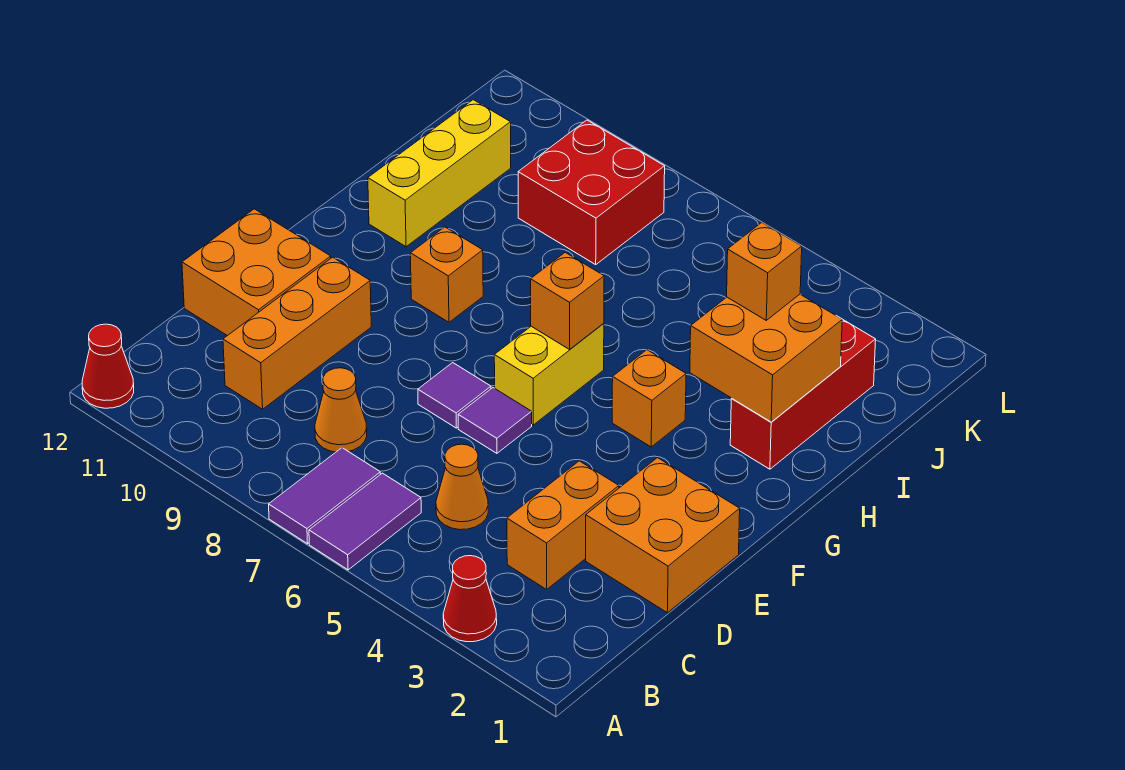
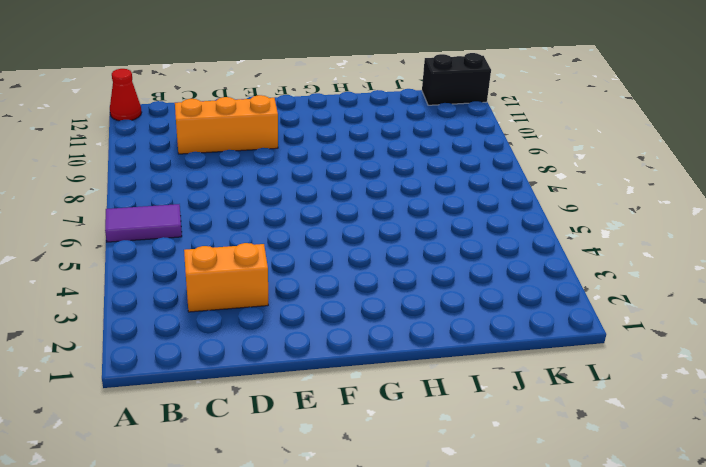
black 1x2 brick [422,53,491,105] -> none
none -> red 1x1 cone [443,556,497,642]
none -> purple 1x2 tile [269,448,381,544]
none -> orange 1x1 cone [436,444,488,530]

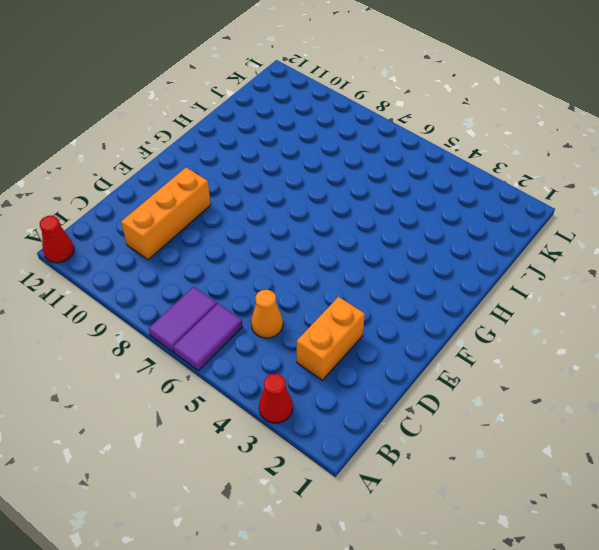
none -> orange 1x1 cone [315,368,367,452]
none -> orange 2x2 brick [586,458,740,613]
none -> orange 2x2 brick [182,209,331,336]

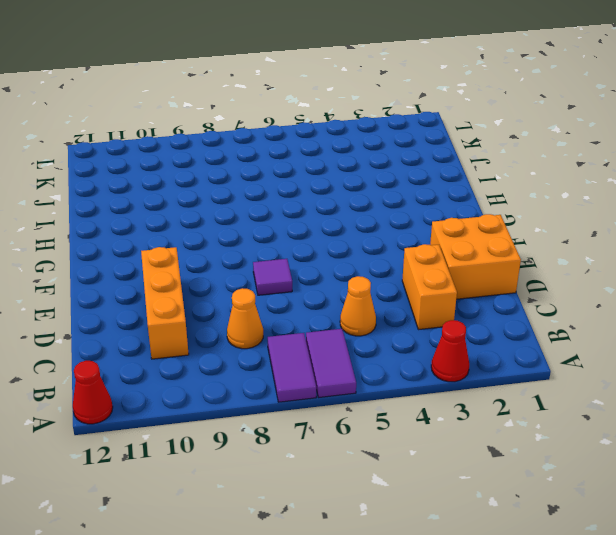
none -> orange 2x2 brick [182,209,331,336]
none -> purple 1x1 tile [458,388,532,453]
none -> yellow 1x2 brick [494,323,604,425]

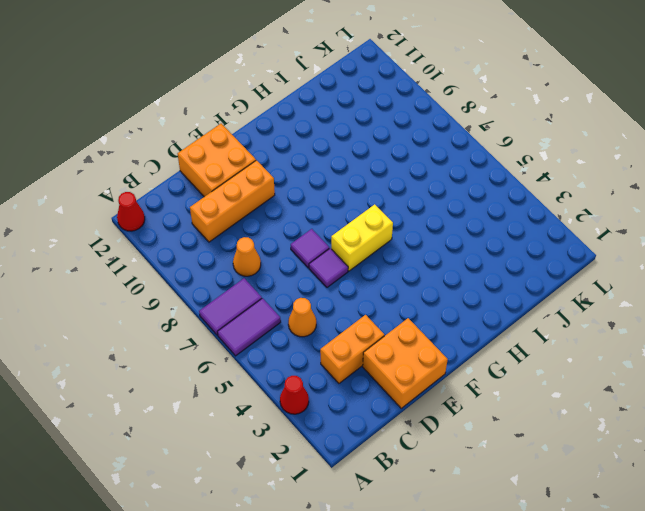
none -> orange 1x1 brick [612,350,686,447]
none -> orange 1x1 brick [410,227,483,322]
none -> red 1x3 brick [730,319,876,469]

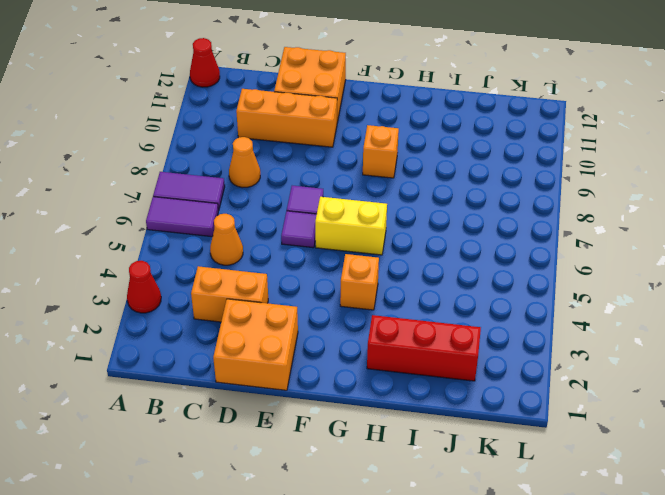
none -> yellow 1x3 brick [368,100,511,247]
none -> red 2x2 brick [518,120,665,264]
none -> orange 1x1 brick [531,252,604,349]

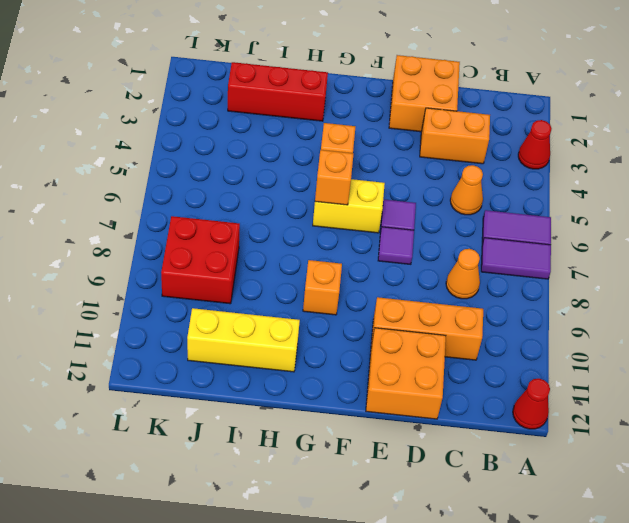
none -> orange 2x2 brick [690,294,842,422]
none -> orange 1x1 brick [727,223,802,320]

